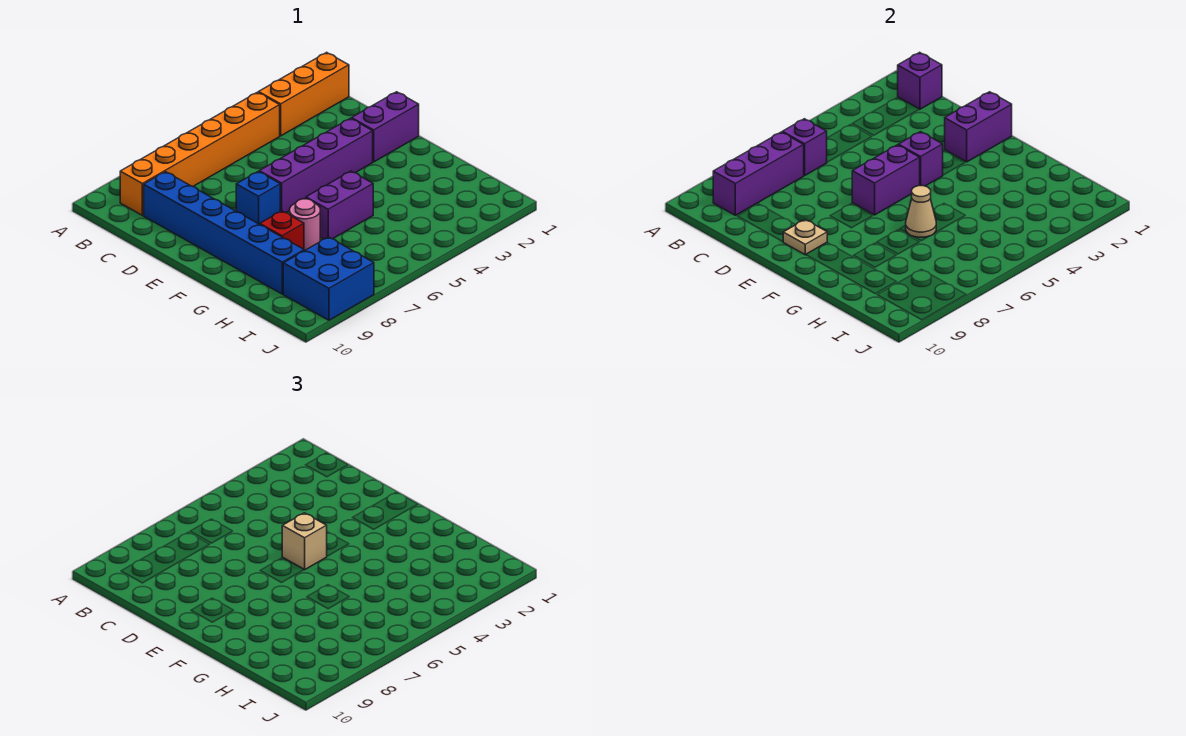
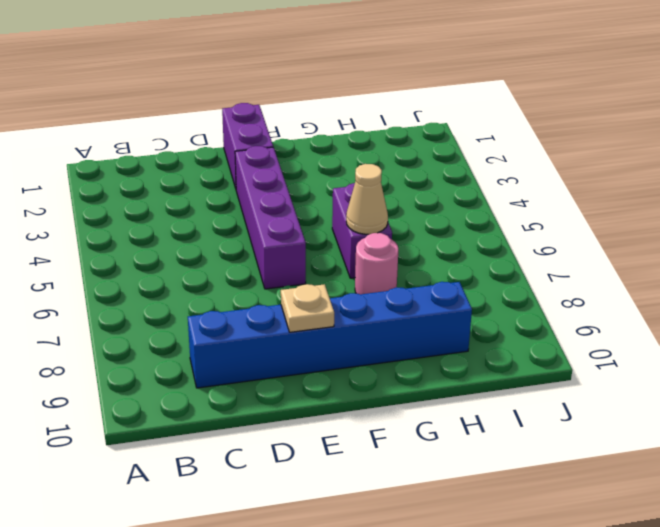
none -> orange 1x3 brick [259,52,349,136]
none -> orange 1x6 brick [120,92,280,215]
none -> blue 1x1 brick [236,171,280,224]

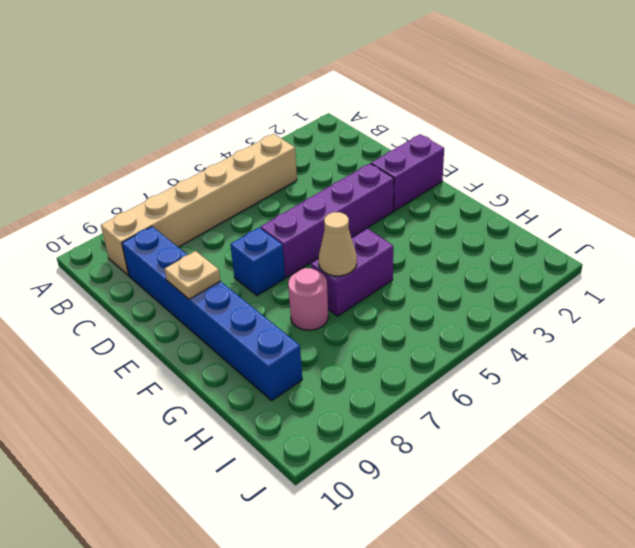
tan 1x6 brick [101,134,297,275] -> orange 1x6 brick [120,92,280,215]
none -> orange 1x3 brick [259,52,349,136]
none -> red 1x1 brick [260,211,304,249]
none -> blue 2x2 brick [283,237,374,320]

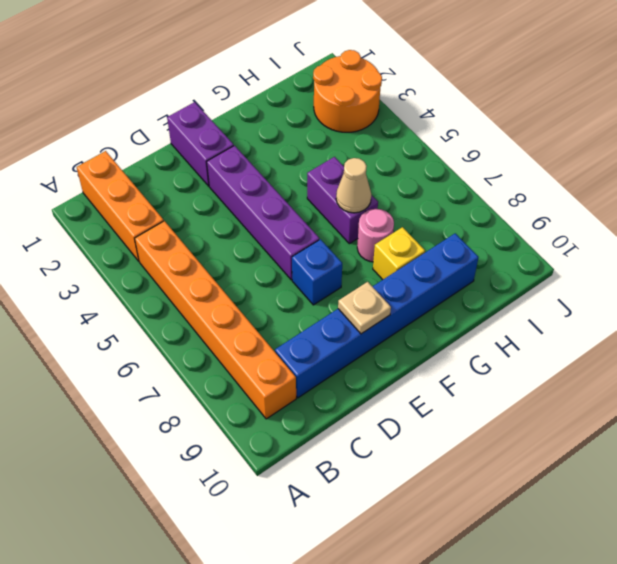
yellow 1x1 brick [373,227,425,280] -> red 1x1 brick [260,211,304,249]
orange 2x2 round brick [313,50,382,132] -> none
none -> blue 2x2 brick [283,237,374,320]
none -> purple 1x1 brick [898,52,942,109]
none -> purple 1x1 brick [782,119,827,176]

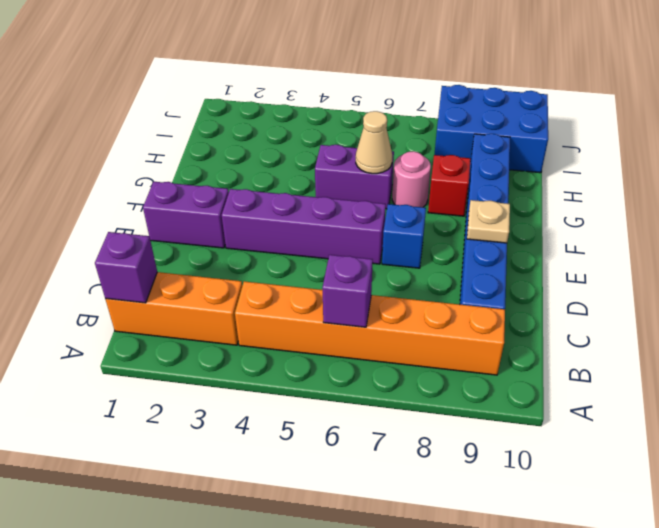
blue 2x3 brick [434,85,548,173] -> blue 2x2 brick [283,237,374,320]
none -> purple 1x3 brick [713,132,804,215]
none -> purple 1x2 brick [945,92,1012,162]
none -> purple 1x1 brick [898,132,943,186]

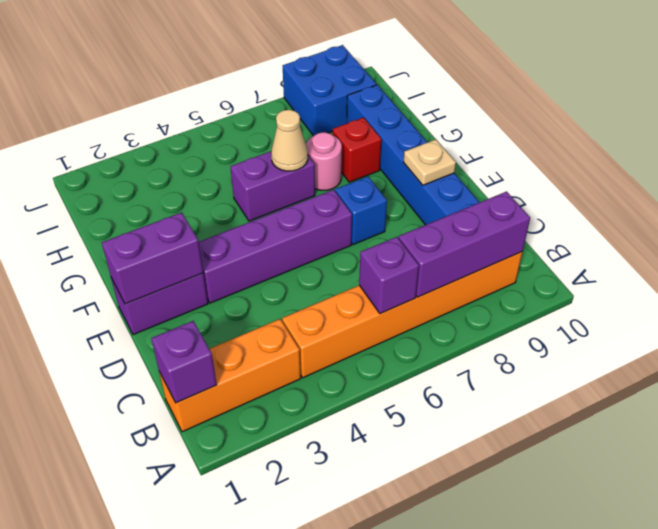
none -> purple 1x1 brick [898,132,943,186]
none -> purple 1x2 brick [852,145,920,215]
none -> tan 1x1 brick [282,513,327,570]

